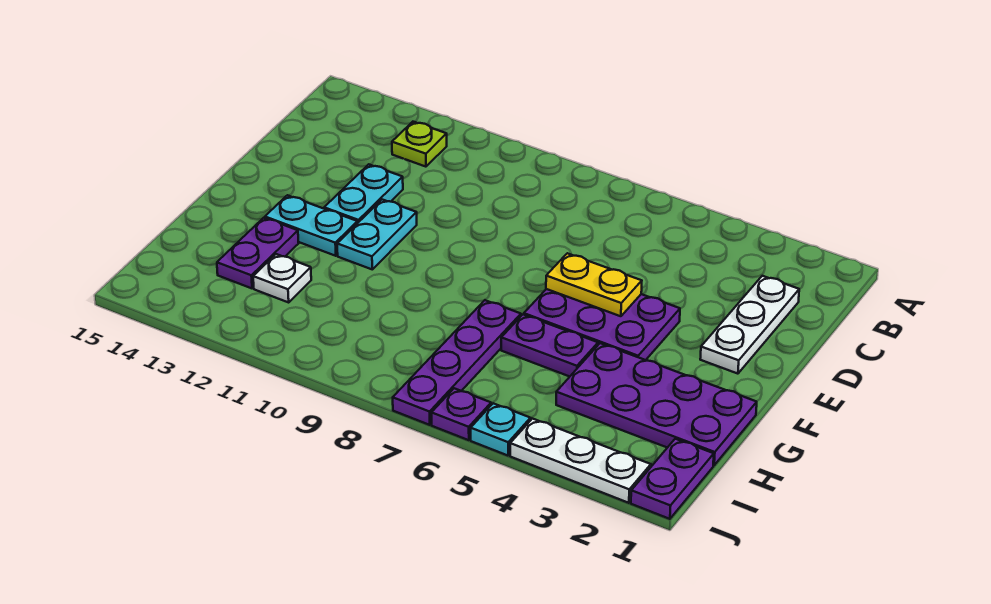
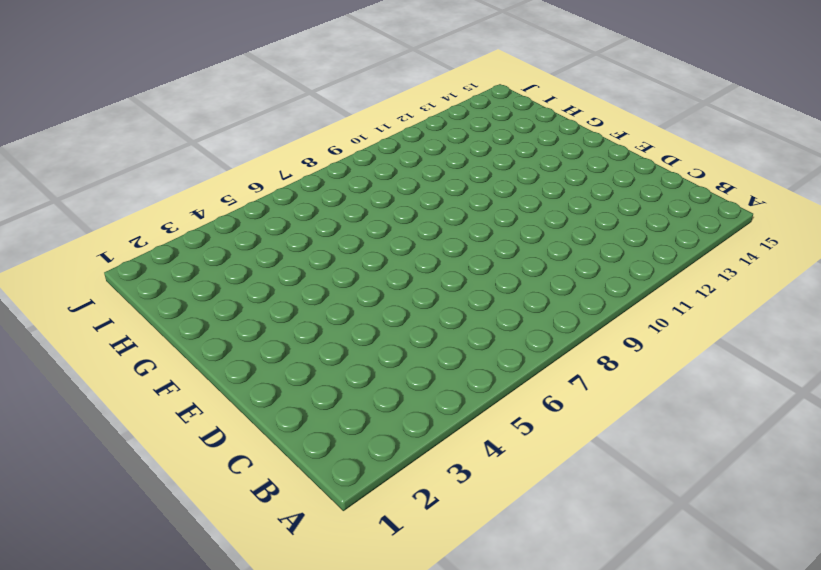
none -> lime 1x1 plate [392,122,447,167]
none -> white 1x3 plate [700,276,799,374]
none -> cyan 1x2 plate [324,164,403,223]

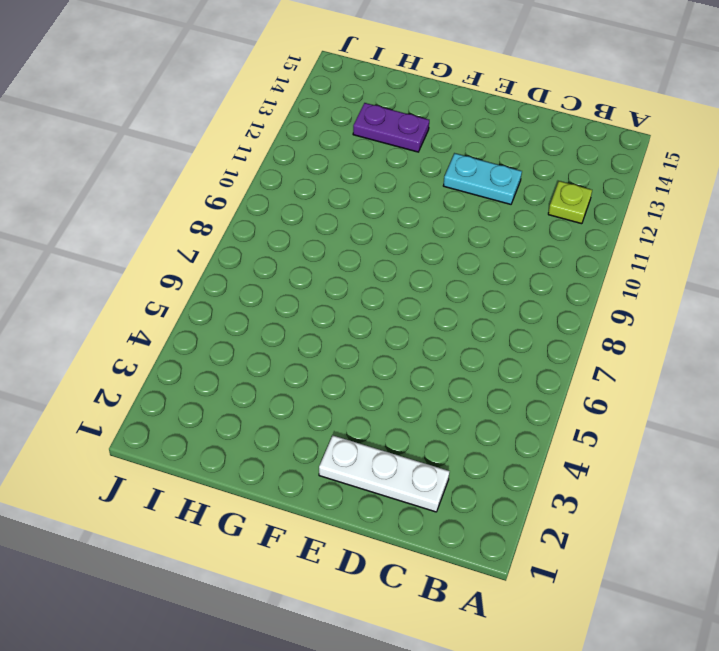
none -> purple 2x3 plate [524,289,680,360]
none -> cyan 1x2 plate [337,200,417,269]
none -> cyan 1x2 plate [265,195,357,256]

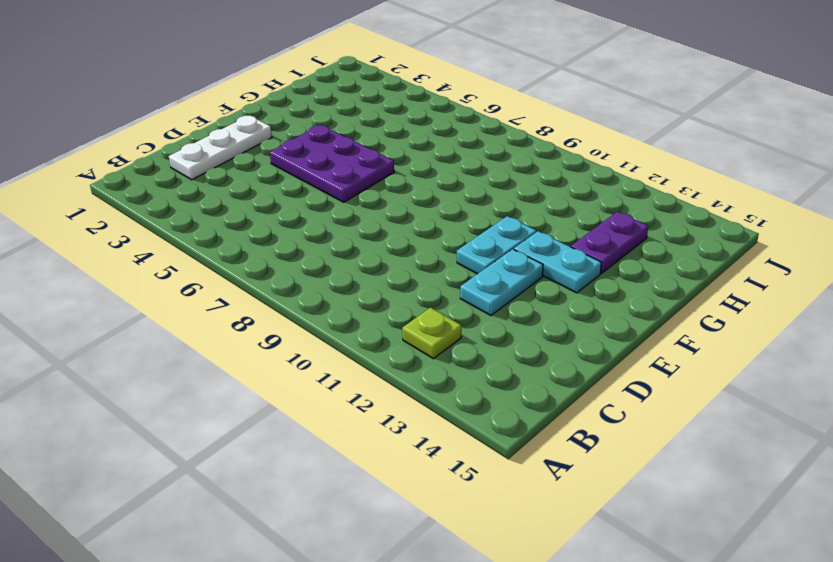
none -> purple 2x4 plate [556,343,757,465]
none -> purple 1x2 plate [501,315,598,377]
none -> purple 1x4 plate [393,300,521,425]

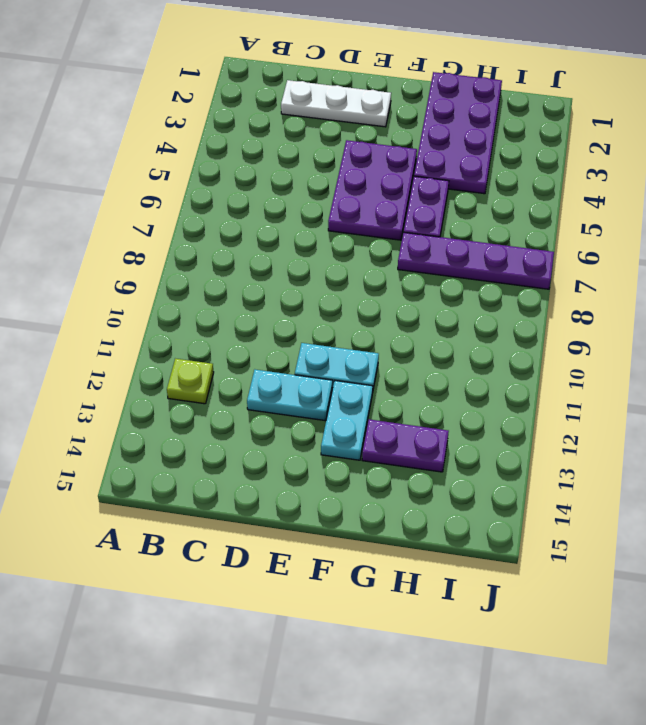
none -> white 1x1 plate [253,254,311,302]
none -> purple 1x2 plate [631,439,714,519]
none -> white 1x3 plate [510,419,651,503]

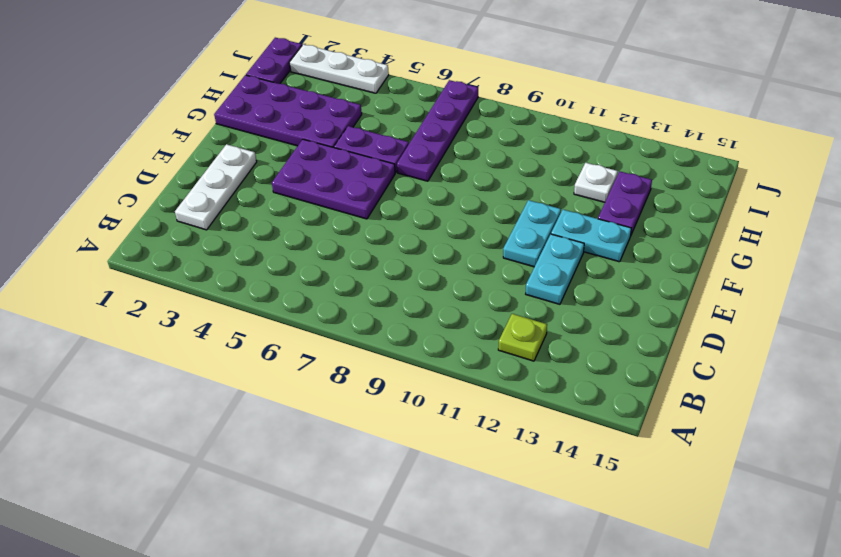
none -> cyan 1x1 plate [471,403,530,456]
none -> purple 1x1 plate [432,388,491,440]
none -> yellow 1x2 plate [546,253,642,316]

